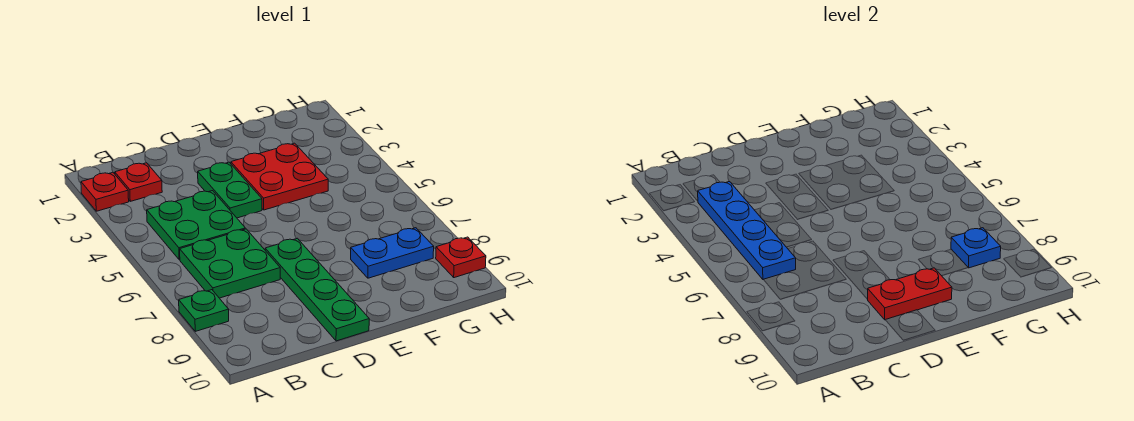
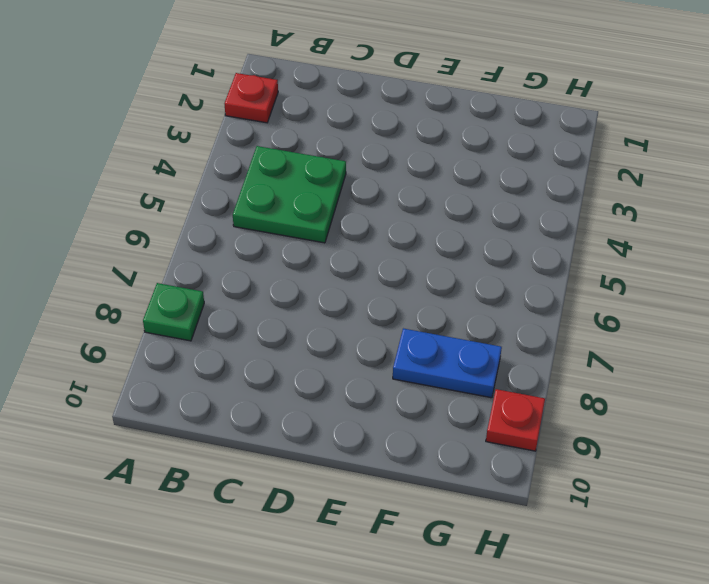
none -> red 1x1 plate [115,163,162,201]
none -> green 2x2 plate [180,229,280,298]
none -> green 1x2 plate [198,162,262,218]

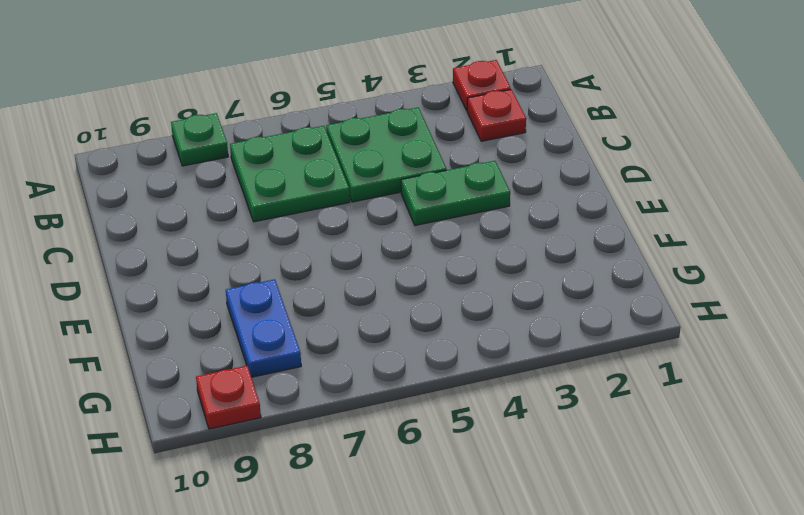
none -> green 1x4 plate [265,238,369,341]
none -> red 2x2 plate [231,143,328,210]
none -> blue 1x4 plate [698,181,796,280]

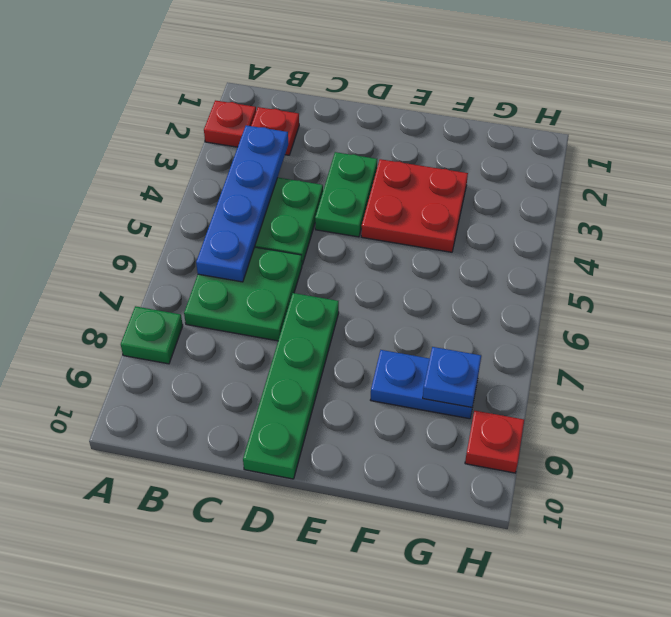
none -> red 1x2 plate [867,268,952,320]

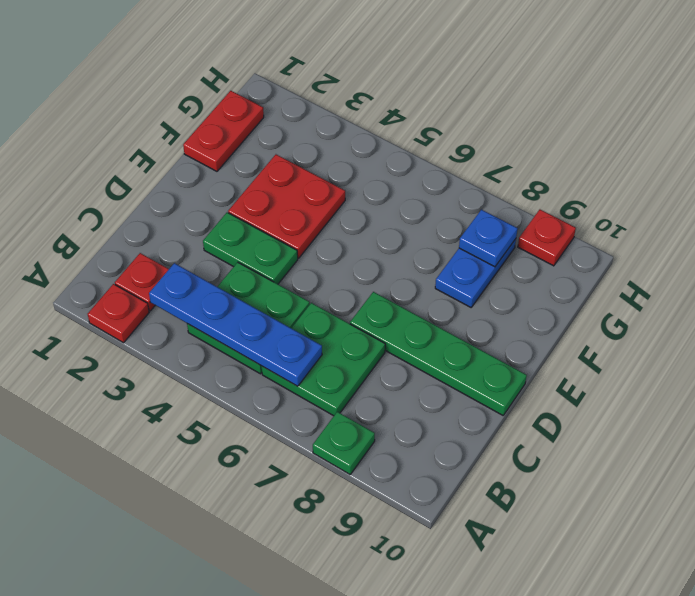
red 1x2 plate [183,91,264,171] -> red 1x2 plate moved to [867,268,952,320]

